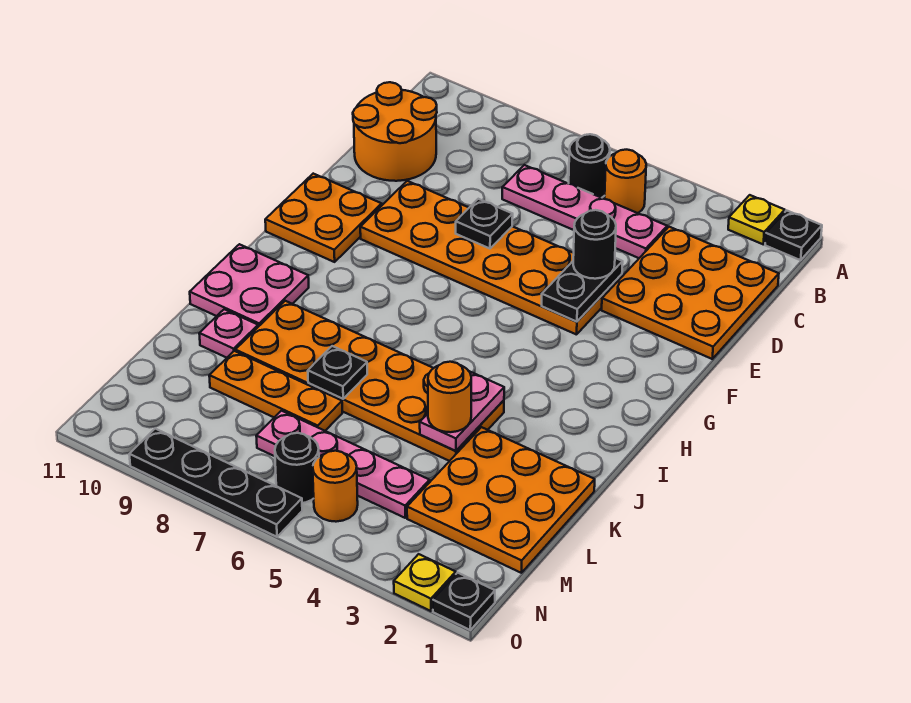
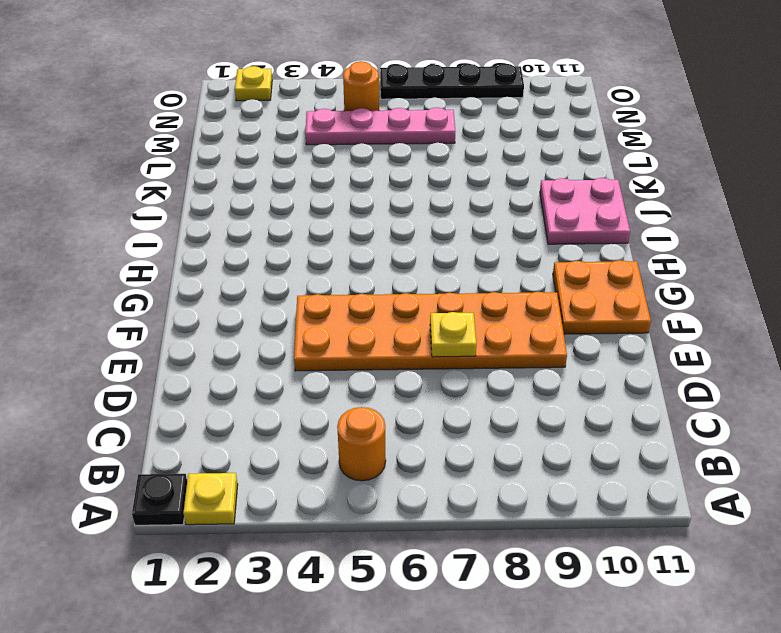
yellow 1x1 plate [430,312,476,357] -> black 1x1 plate [456,199,513,249]
none -> black 1x1 round brick [569,134,610,198]
none -> orange 3x3 plate [602,227,779,359]
none -> pink 1x4 plate [502,165,667,258]

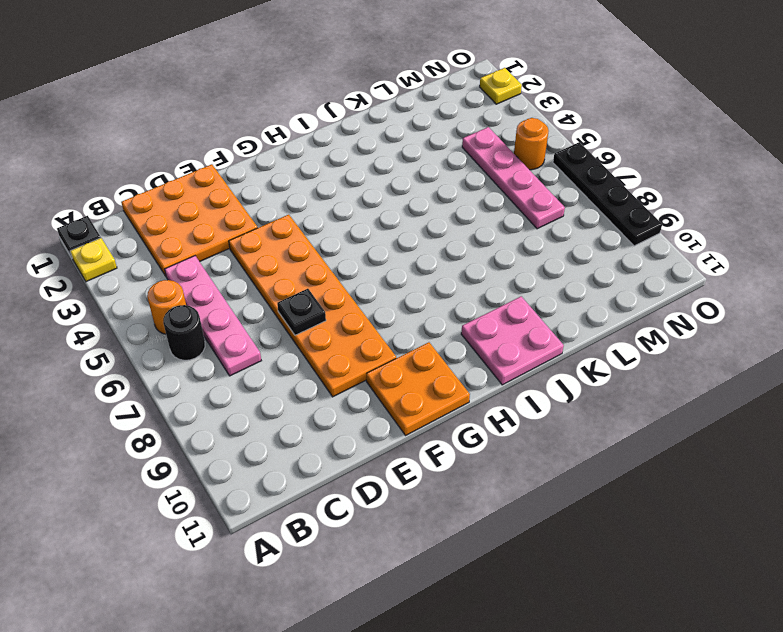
none -> orange 2x2 round brick [353,82,437,181]
none -> orange 2x6 plate [235,301,504,461]
none -> orange 3x3 plate [407,427,595,573]

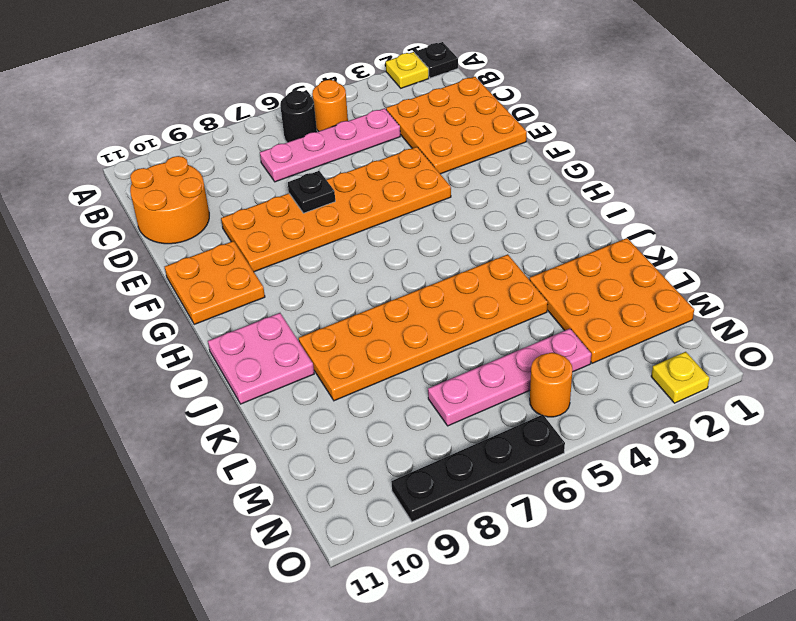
none -> pink 1x1 plate [199,309,258,358]
none -> orange 1x3 plate [209,351,342,431]
none -> black 1x1 round brick [275,433,319,503]

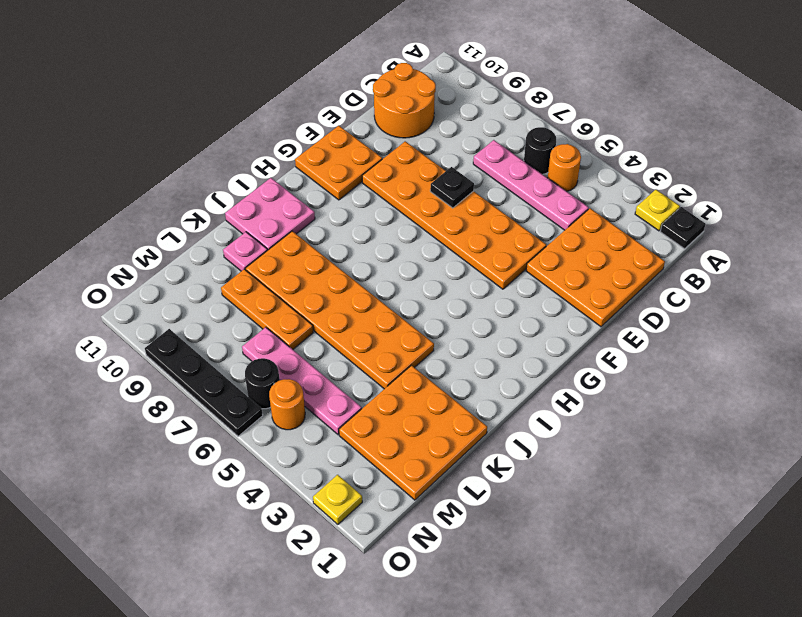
none -> black 1x1 plate [433,573,495,630]
none -> black 1x2 plate [542,258,623,322]
none -> pink 1x2 plate [420,371,504,451]

